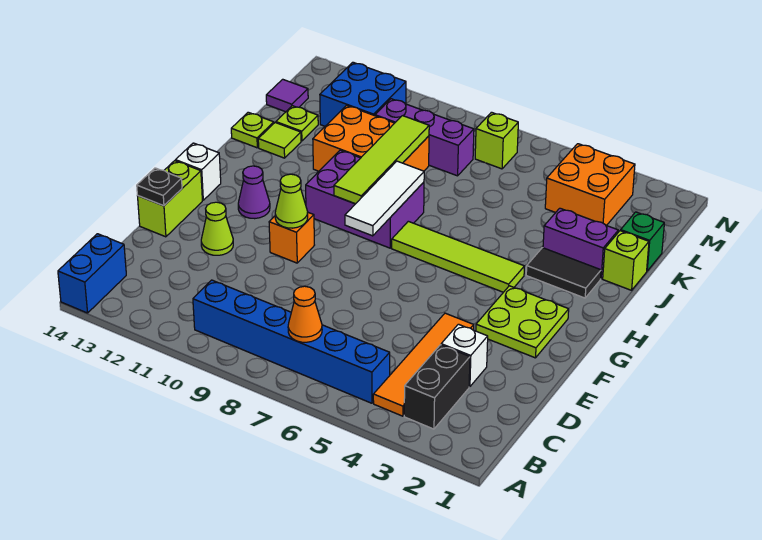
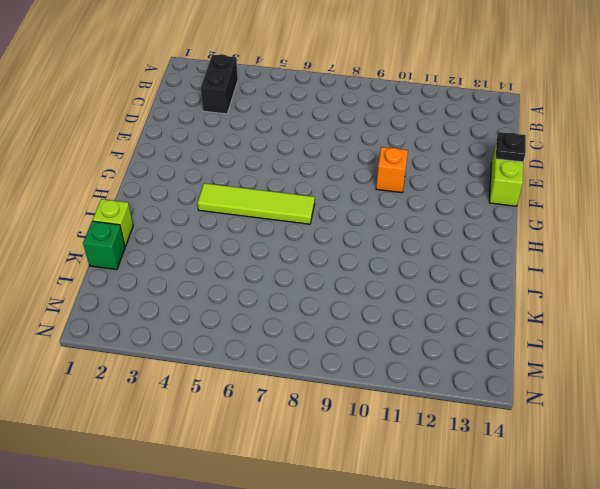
none -> blue 1x2 brick [58,234,126,313]
none -> orange 1x4 tile [373,313,474,416]
none -> blue 1x6 brick [193,280,390,403]
none -> white 1x1 brick [441,324,488,387]

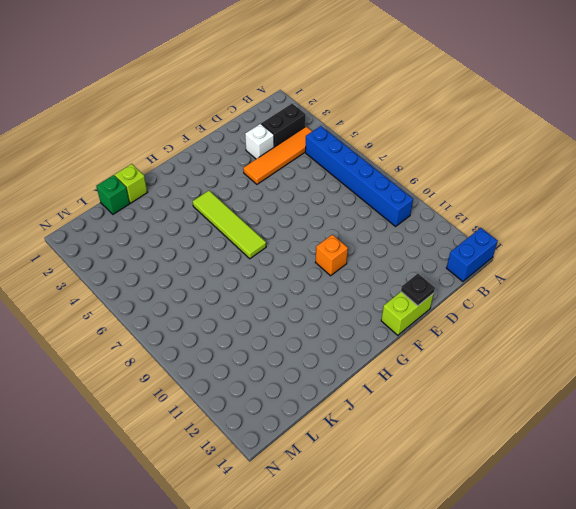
none -> lime 1x1 cone [201,202,233,255]
none -> lime 2x2 plate [476,286,569,358]
none -> purple 1x1 cone [238,166,270,219]
none -> white 1x1 brick [176,143,221,200]

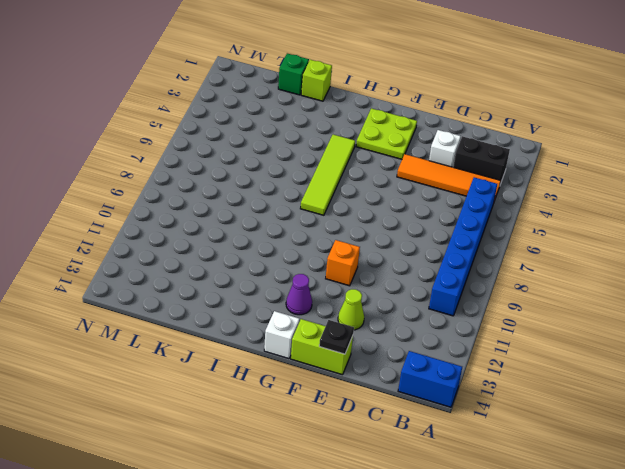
none -> purple 2x3 brick [306,150,424,248]
none -> black 1x2 tile [526,248,601,298]
none -> purple 1x2 brick [543,208,618,279]
none -> orange 2x3 brick [313,105,429,171]

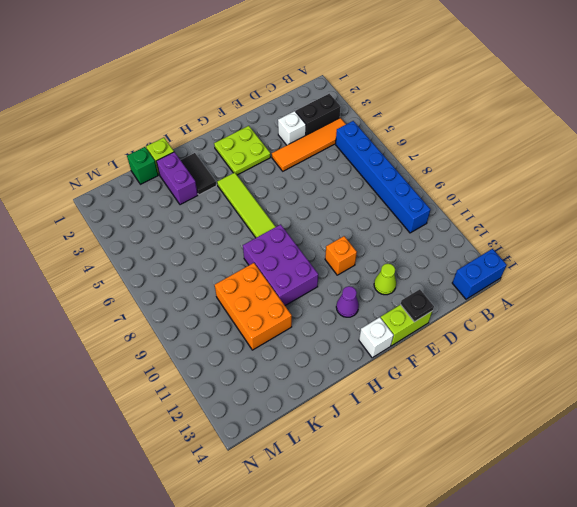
none -> lime 1x1 tile [258,123,301,158]
none -> lime 1x1 plate [231,112,274,148]
none -> lime 1x1 plate [276,106,318,141]
none -> orange 2x2 brick [545,144,635,226]

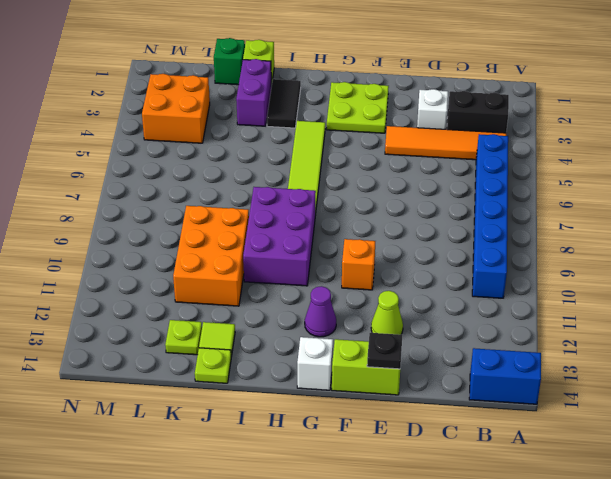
none -> purple 1x3 brick [375,99,474,176]
none -> blue 2x2 brick [320,62,406,126]
none -> purple 1x1 tile [266,79,308,112]
none -> lime 1x1 brick [475,112,518,169]

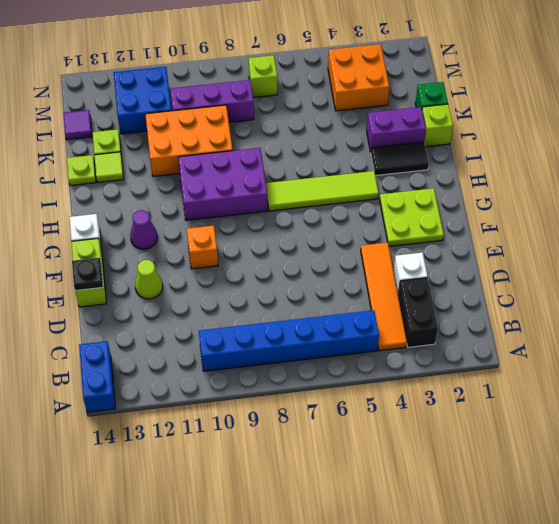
none -> orange 1x1 cone [288,286,322,342]
none -> lime 1x1 cone [275,174,308,228]
none -> white 1x3 tile [345,161,424,236]
none -> lime 1x4 tile [334,116,429,204]

